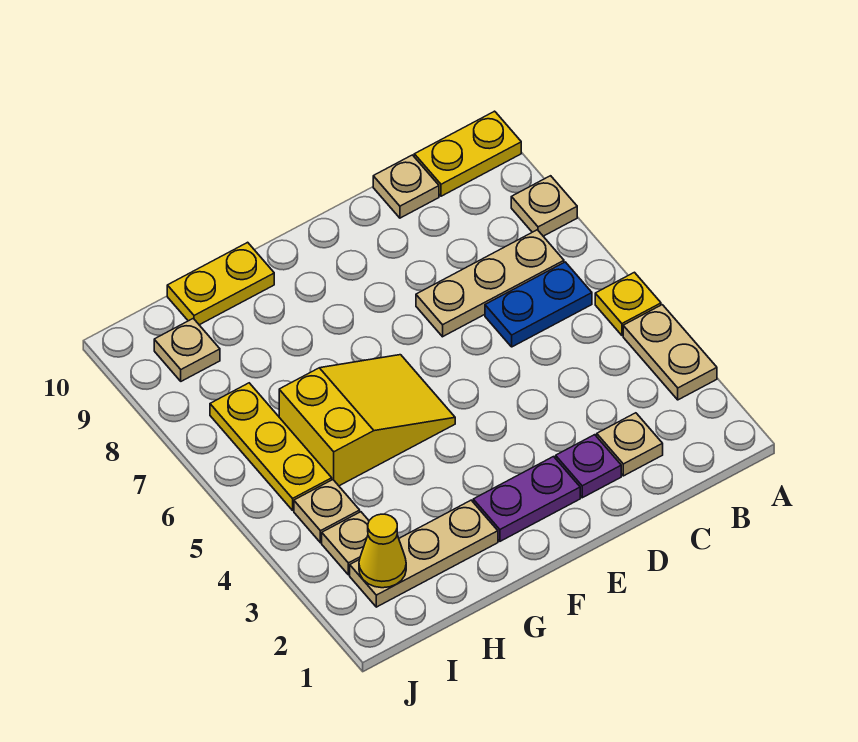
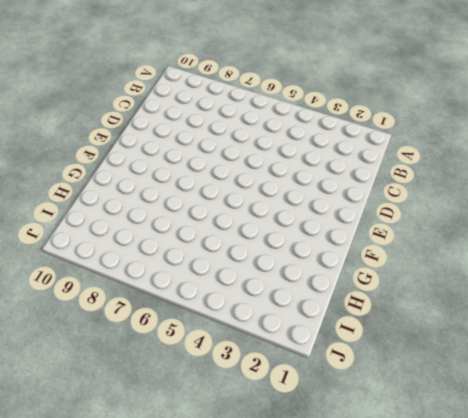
none -> tan 1x2 plate [623,305,717,400]
none -> yellow 1x1 plate [595,272,661,335]
none -> tan 1x1 plate [511,176,577,236]

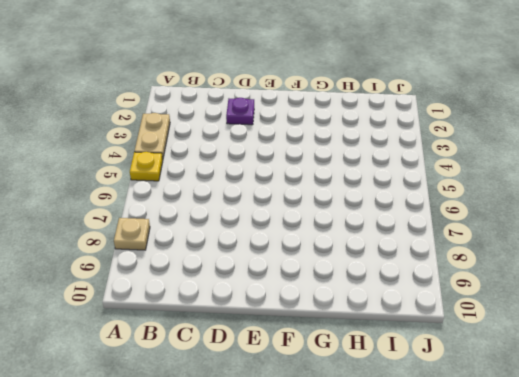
none -> yellow 1x2 plate [414,111,521,196]
none -> blue 1x2 plate [485,262,592,347]
none -> tan 1x3 plate [416,230,564,337]

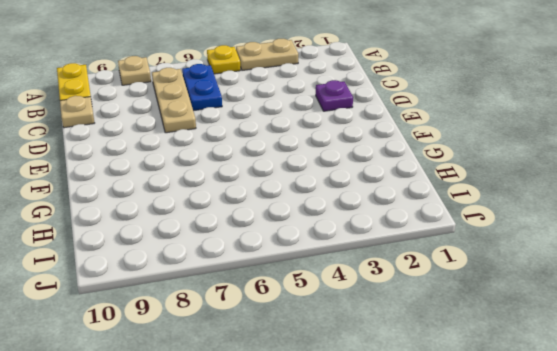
none -> tan 1x1 plate [597,413,663,476]
none -> purple 1x2 plate [473,457,580,541]
none -> yellow 2x3 slope [279,355,455,486]

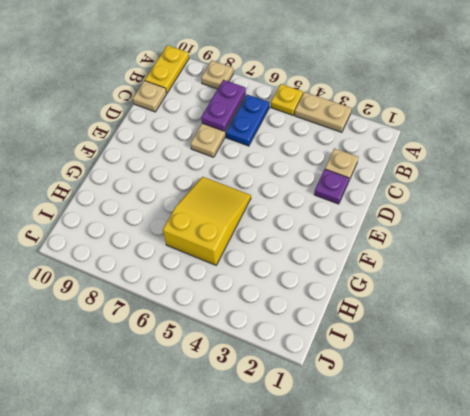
purple 1x2 plate [201,80,246,131] -> purple 1x2 plate moved to [473,457,580,541]
none -> tan 1x3 plate [350,500,498,607]
none -> yellow 1x2 plate [167,242,274,325]
none -> tan 1x1 plate [322,512,369,575]

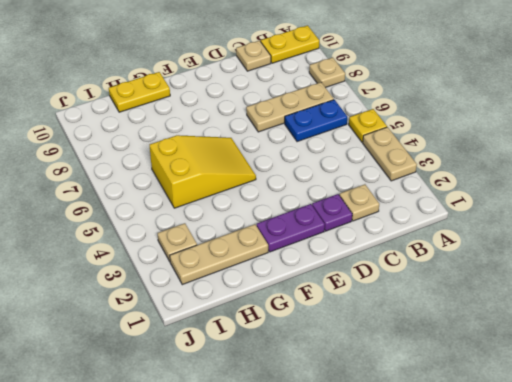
none -> tan 1x1 plate [294,480,360,543]
none -> yellow 1x3 plate [210,383,332,510]
none -> tan 1x1 plate [154,318,220,381]

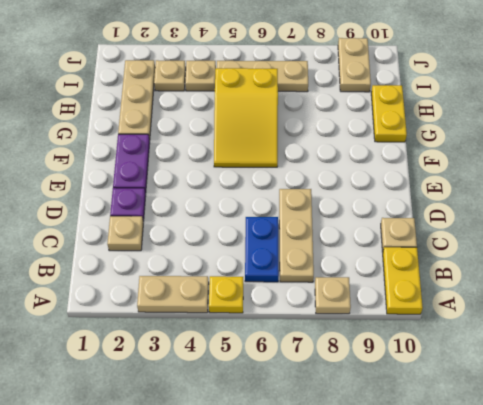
tan 1x3 plate [217,61,308,92] -> yellow 1x3 plate [210,383,332,510]
tan 1x2 plate [338,38,371,92] -> tan 1x1 plate [154,318,220,381]
none -> yellow 1x1 cone [359,514,406,588]

